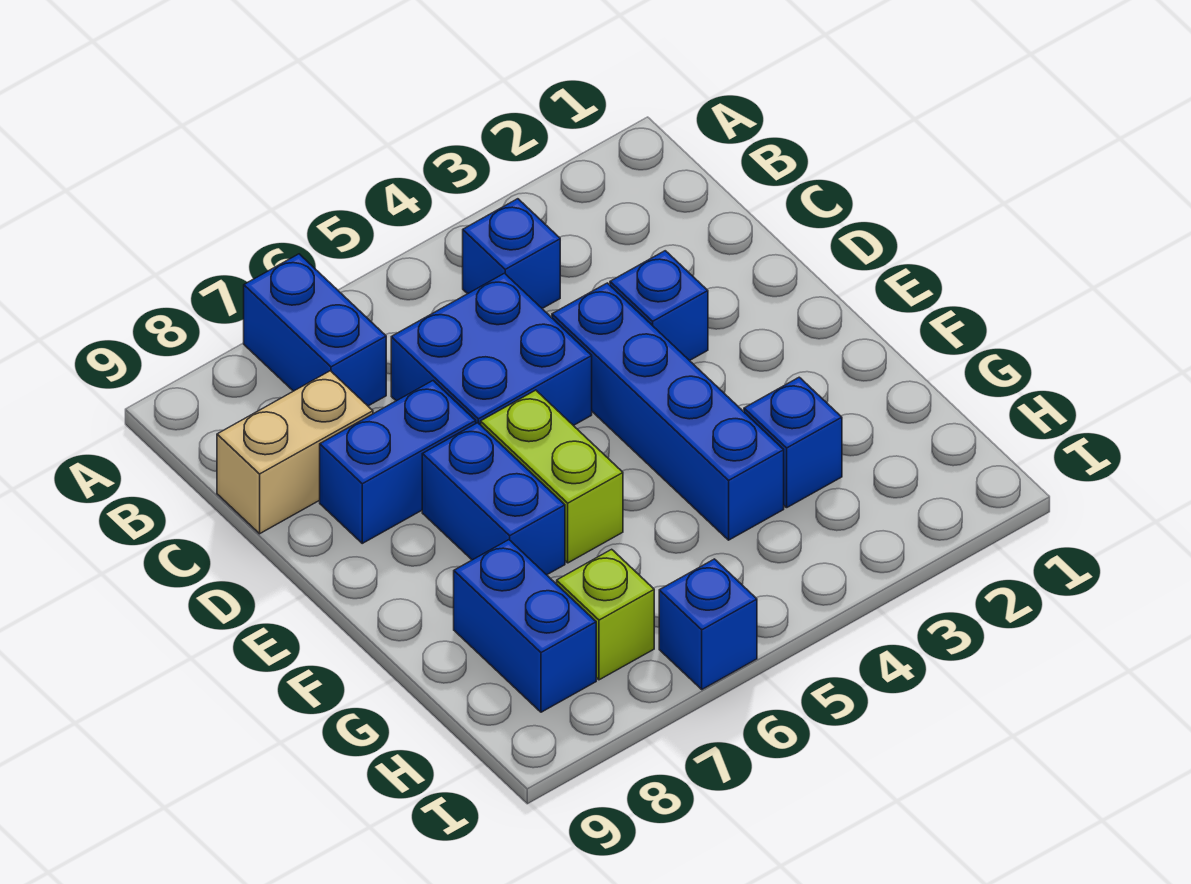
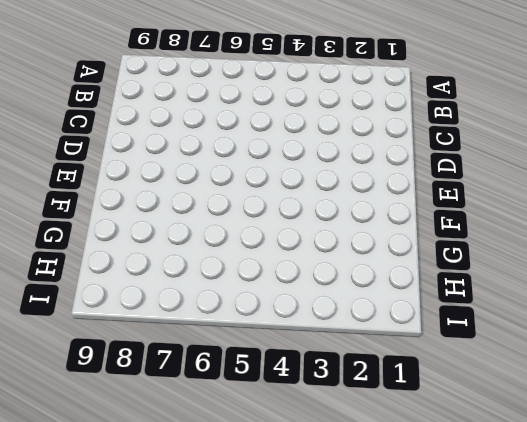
none -> blue 1x2 brick [244,254,386,406]
none -> blue 1x1 brick [463,199,560,308]
none -> blue 2x2 brick [391,273,592,426]

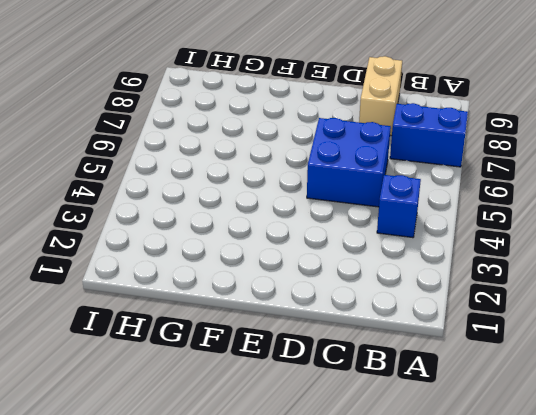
none -> blue 1x1 brick [610,251,708,361]
none -> blue 1x4 brick [552,283,784,540]
none -> blue 1x2 brick [320,381,476,543]

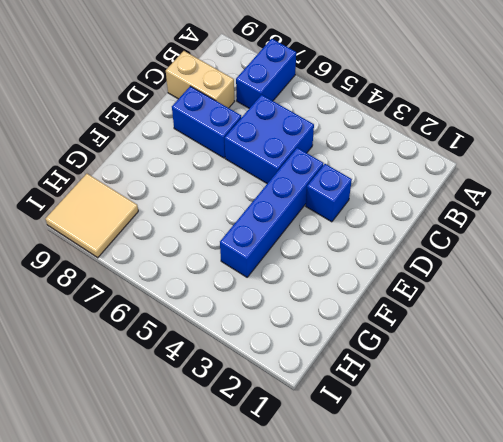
tan 2x2 tile [45,174,138,258] -> blue 1x2 brick [454,540,596,712]
none -> blue 1x1 brick [463,199,560,308]
none -> lime 1x2 brick [481,390,623,563]
none -> blue 1x2 brick [422,423,565,575]

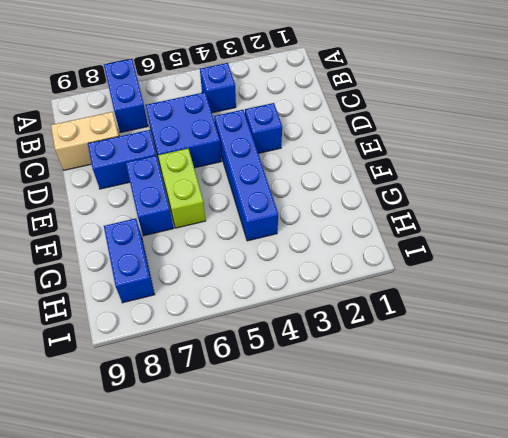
none -> blue 1x1 brick [744,377,842,508]
none -> lime 1x1 brick [557,549,654,680]
none -> blue 1x1 brick [659,559,757,689]

